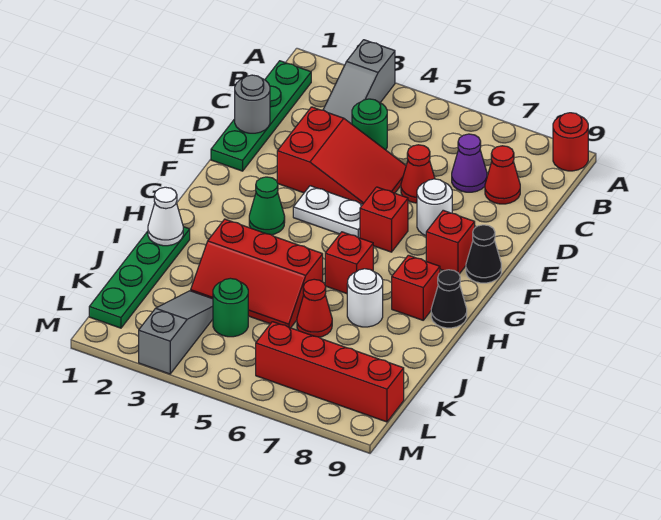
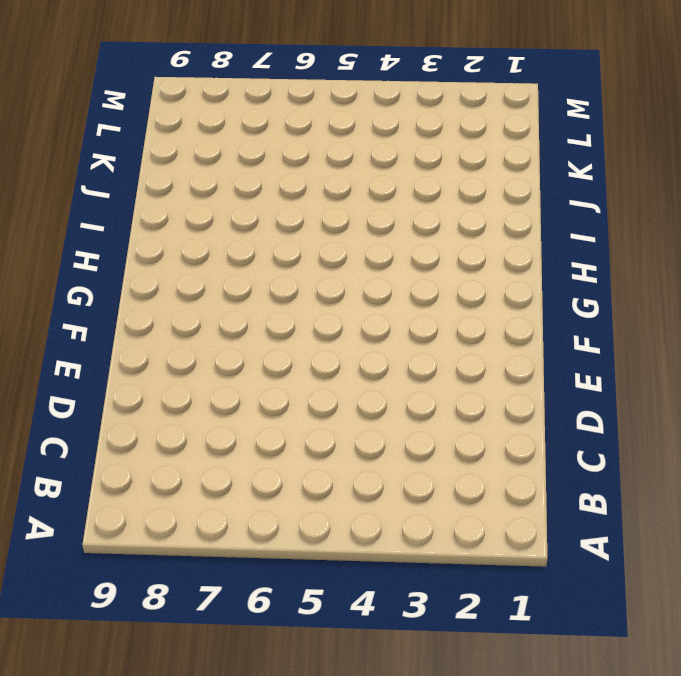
none -> grey 1x3 slope [323,40,395,124]
none -> red 1x1 round brick [553,113,588,171]
none -> green 1x4 plate [211,61,311,171]

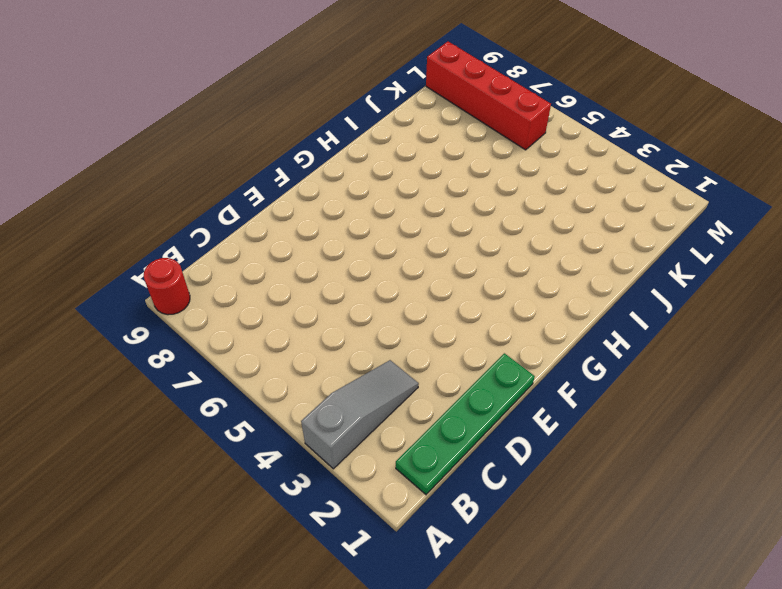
none -> green 1x1 round brick [352,99,387,150]
none -> purple 1x1 cone [452,134,487,192]
none -> red 1x1 cone [485,146,520,204]

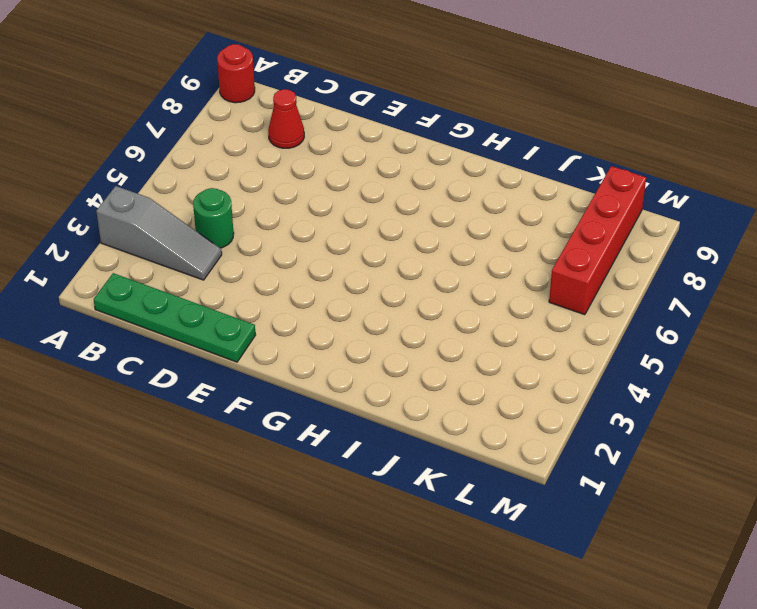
none -> purple 1x1 cone [452,134,487,192]
none -> red 2x3 slope [277,107,406,204]
none -> red 1x1 cone [401,145,435,203]

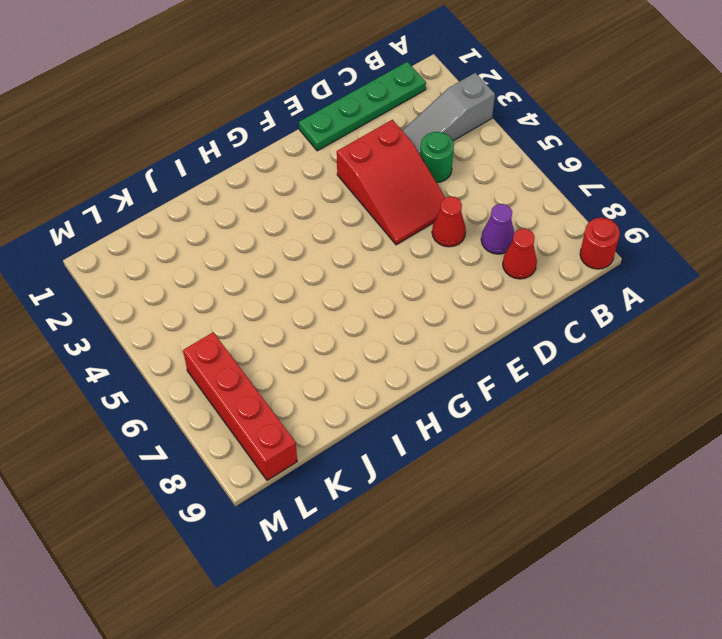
none -> white 1x1 round brick [417,179,452,236]
none -> white 1x2 plate [293,186,363,238]
none -> red 1x1 brick [360,187,408,252]

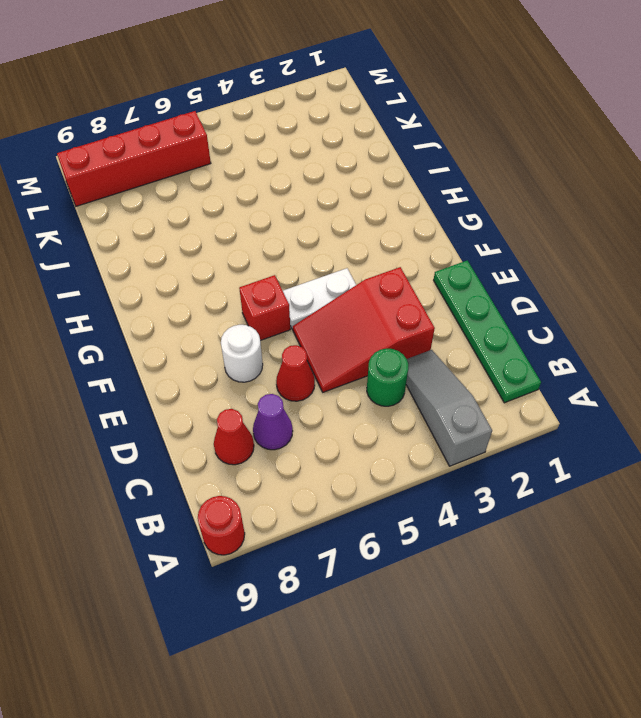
none -> red 1x1 brick [426,210,475,274]
none -> black 1x1 cone [466,225,501,283]
none -> green 1x1 cone [249,177,285,235]

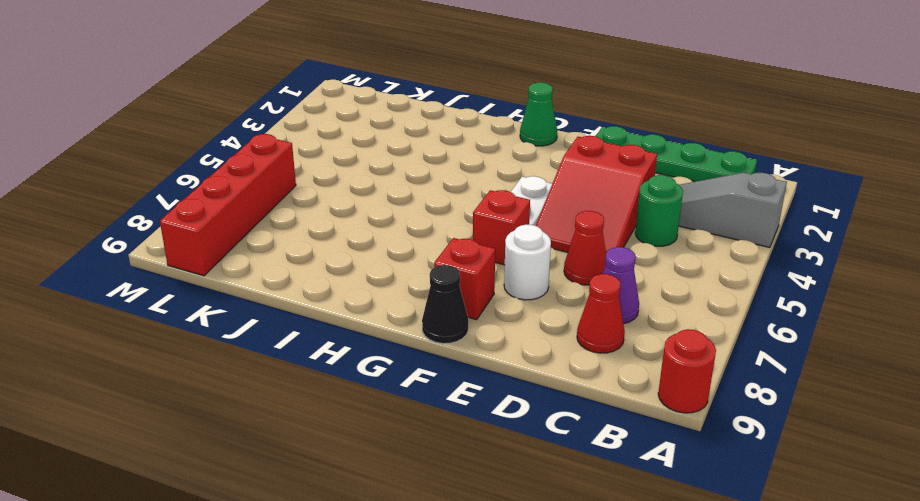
green 1x1 cone [520,82,557,146] -> green 1x1 cone moved to [249,177,285,235]
none -> red 1x1 brick [325,232,373,294]
none -> red 1x1 brick [392,255,440,320]
none -> black 1x1 cone [431,270,467,328]

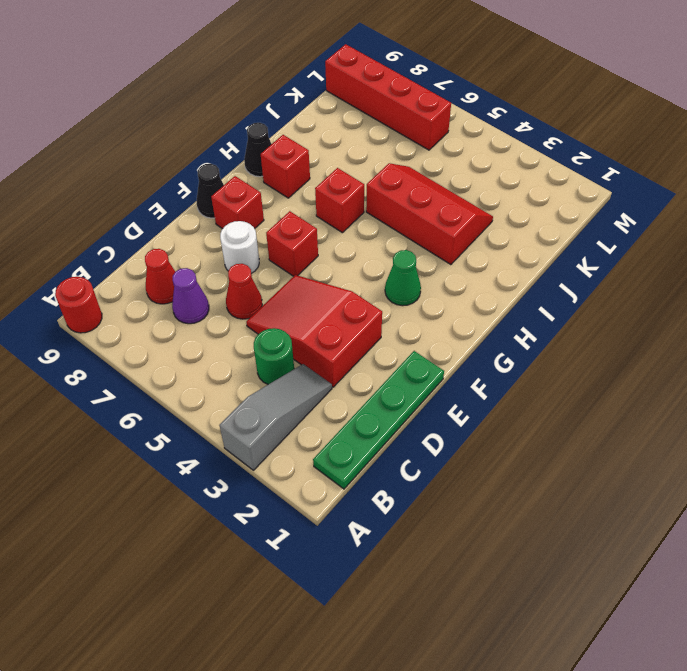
none -> white 1x2 plate [293,186,363,238]
none -> green 1x4 plate [89,227,190,328]
none -> white 1x1 round brick [347,269,383,327]

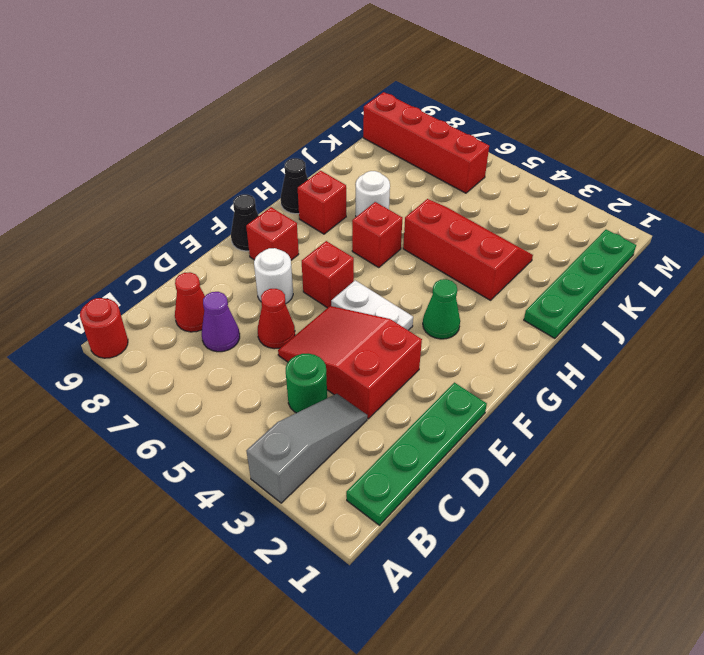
none -> red 1x1 cone [297,279,332,337]
none -> grey 1x3 slope [139,291,213,374]
none -> green 1x1 round brick [213,278,248,337]

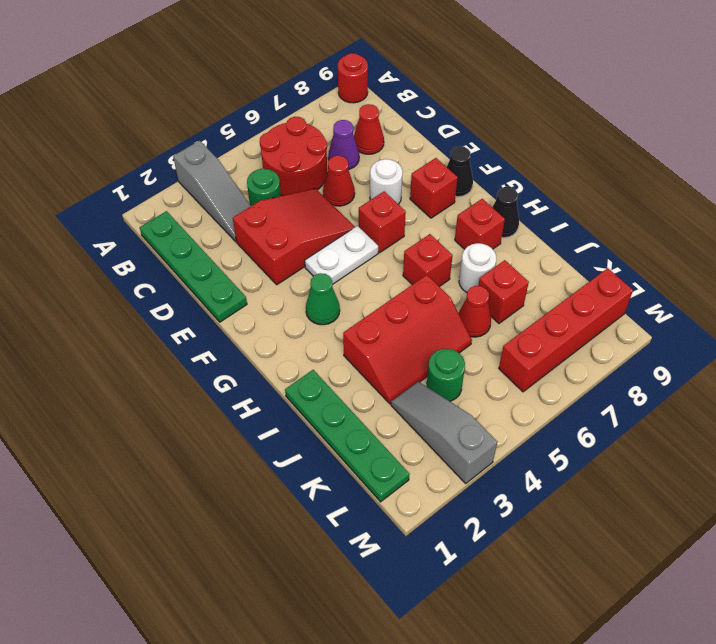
red 2x2 round brick [260,117,327,196] -> none
red 1x1 brick [478,260,529,323] -> none
none -> grey 1x1 round brick [235,75,270,133]
none -> white 1x1 cone [148,187,183,246]

